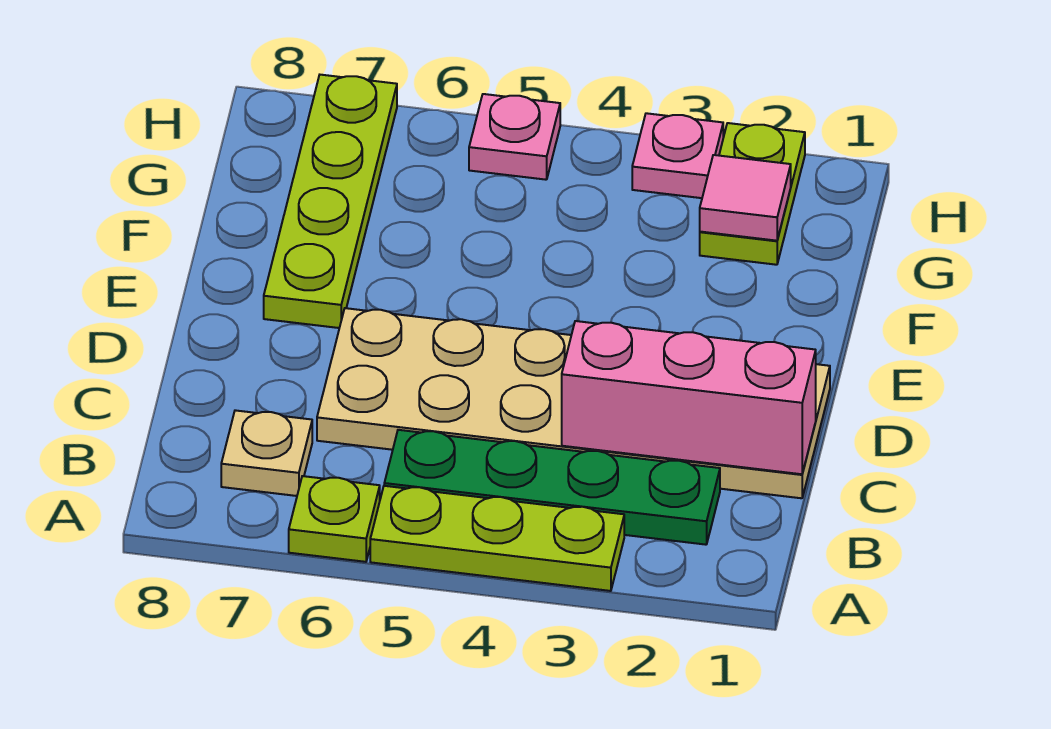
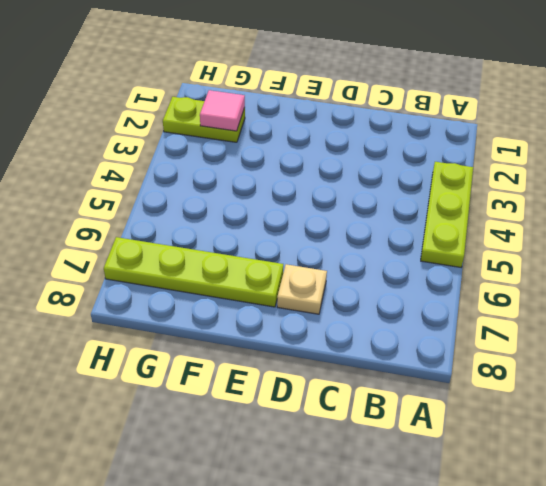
tan 1x1 plate [277,264,327,314] -> tan 1x1 plate moved to [221,410,312,496]
none -> lime 1x1 plate [289,476,380,562]
none -> green 1x4 plate [384,430,720,545]

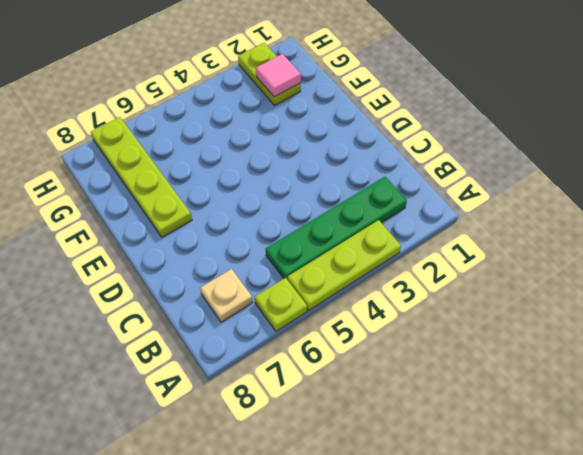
none -> tan 2x6 plate [317,308,830,498]
none -> pink 1x1 plate [632,113,723,198]

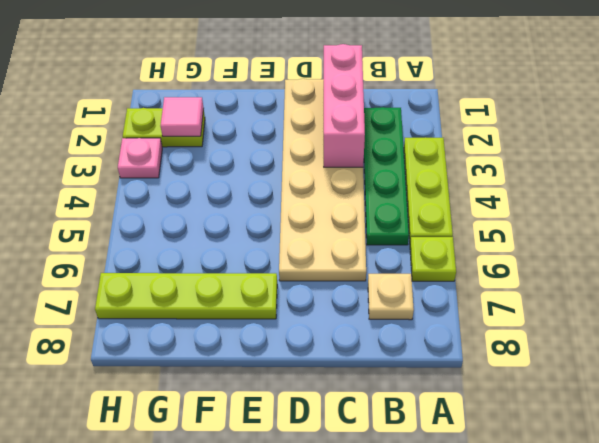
none -> pink 1x1 plate [469,94,560,180]

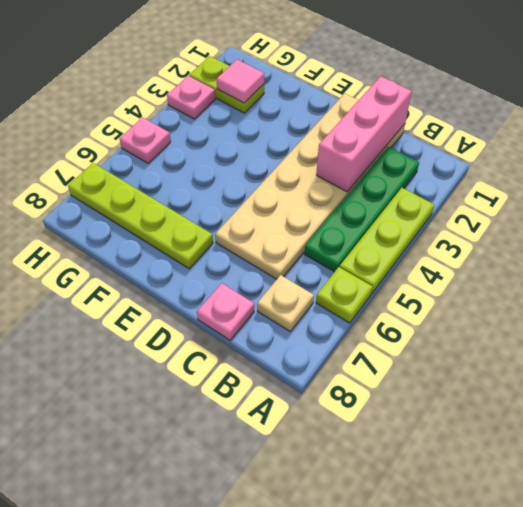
pink 1x1 plate [197,283,254,340] -> none

